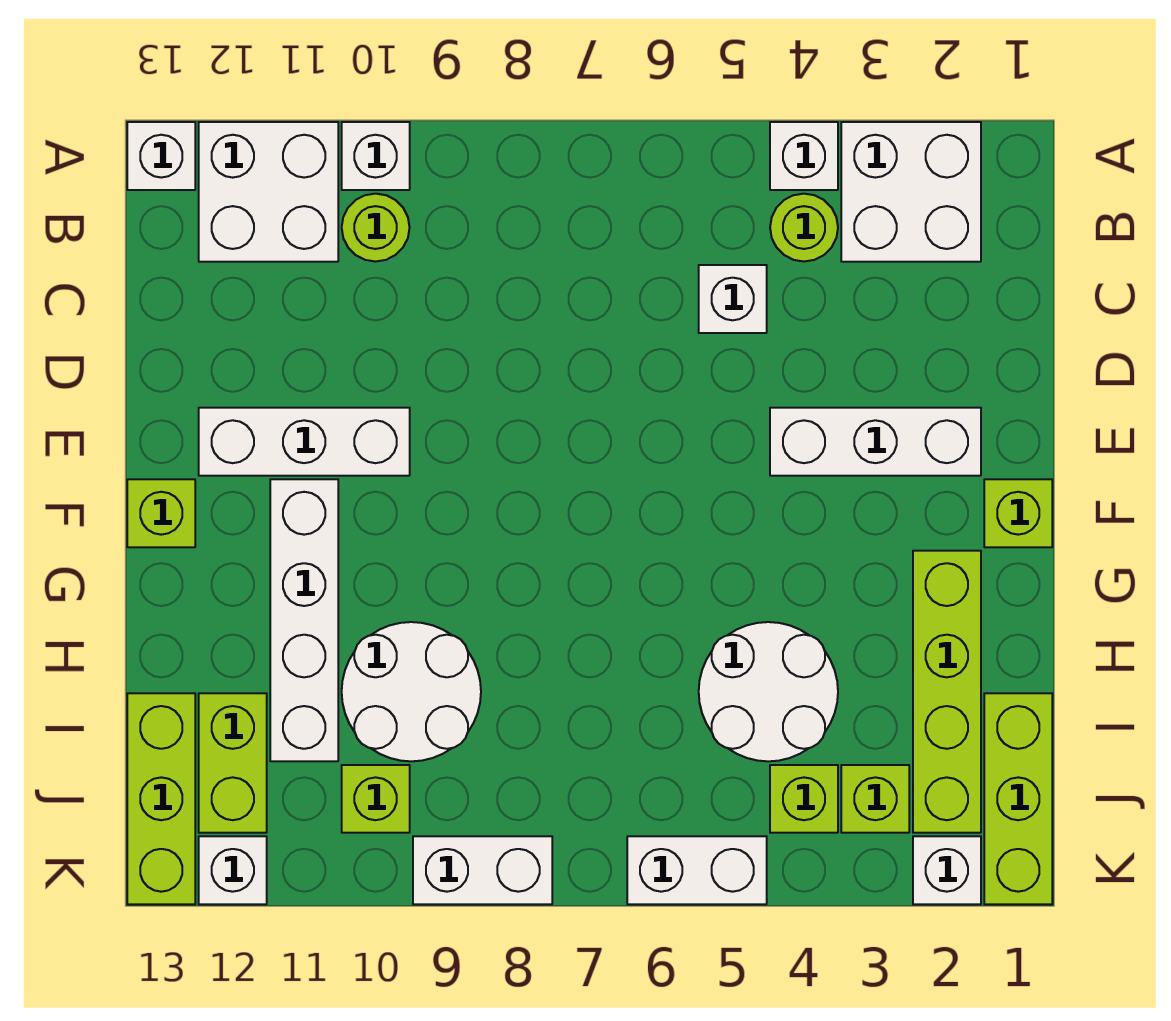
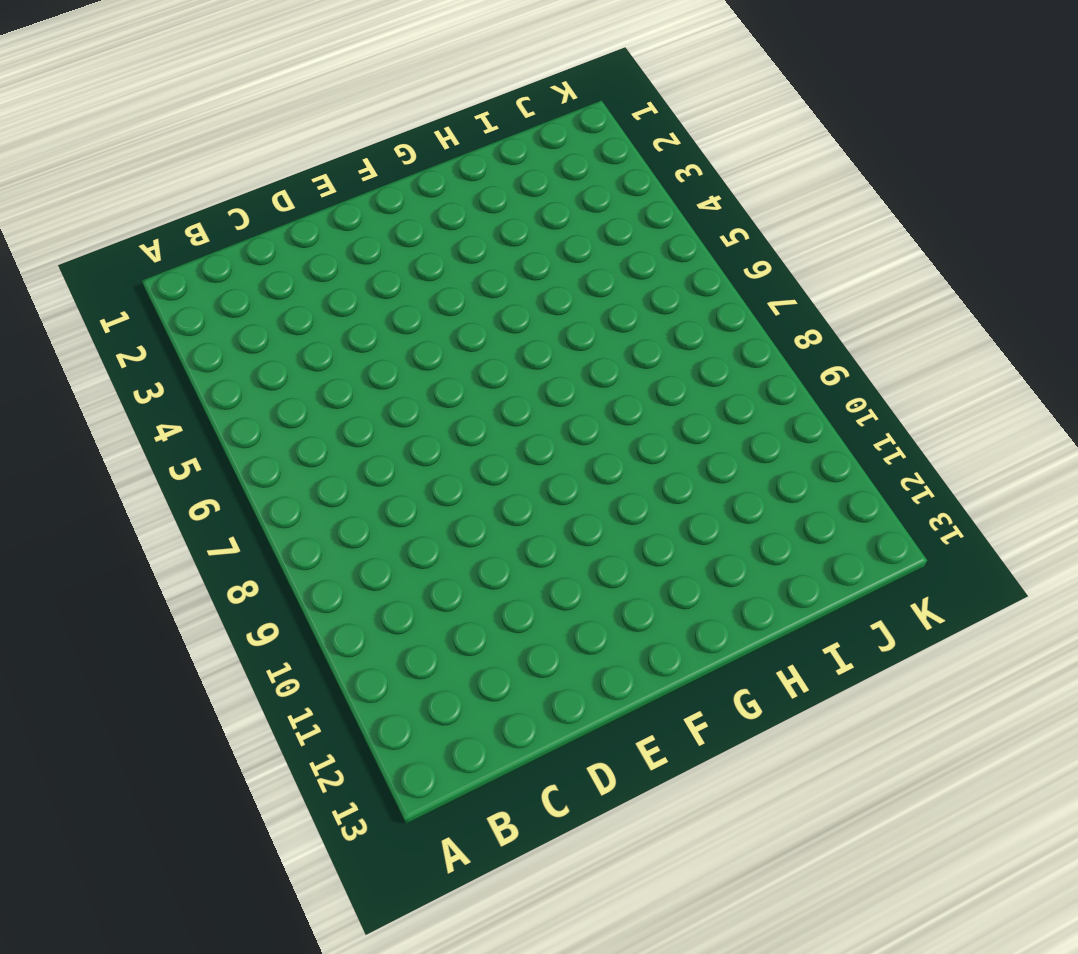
none -> white 2x2 brick [841,122,981,262]
none -> white 1x1 brick [770,122,838,190]
none -> white 1x1 brick [342,122,410,190]

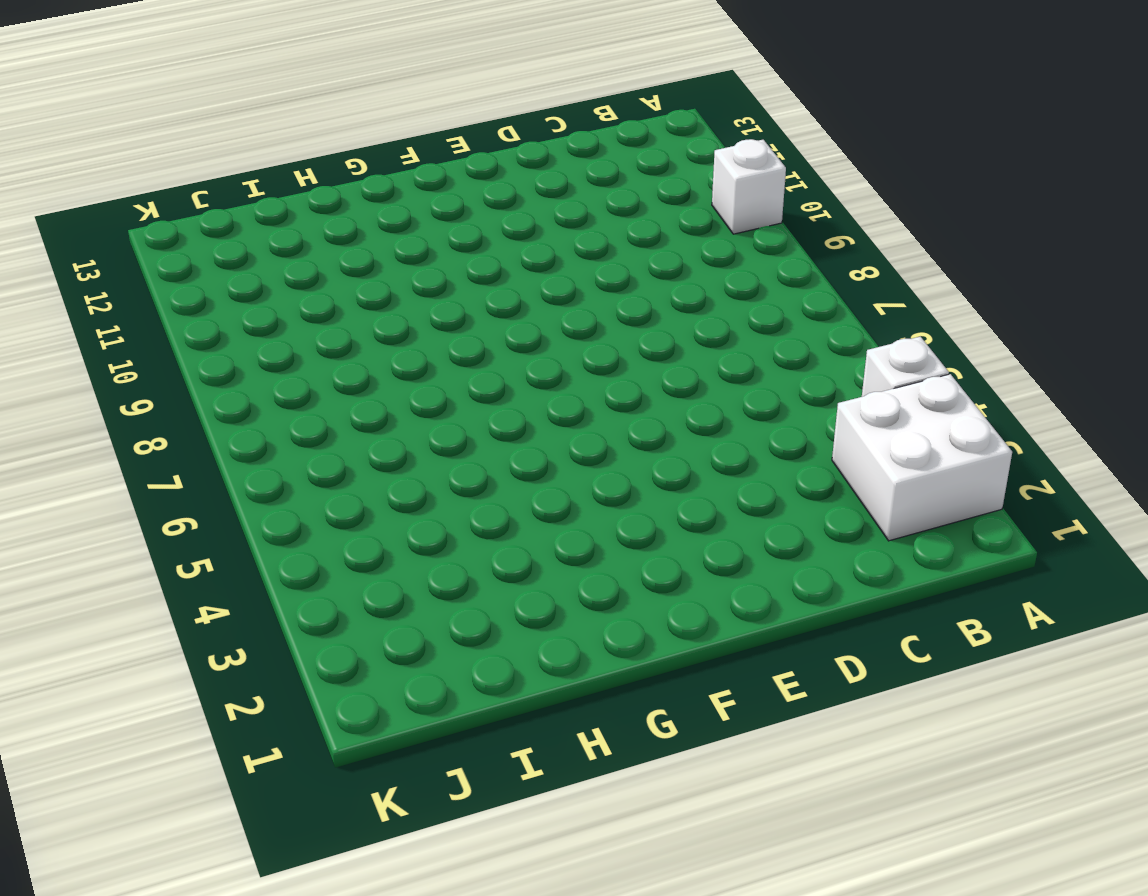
none -> white 2x2 brick [199,122,338,262]
none -> white 1x1 brick [127,122,195,190]
none -> lime 1x1 round brick [770,194,838,261]

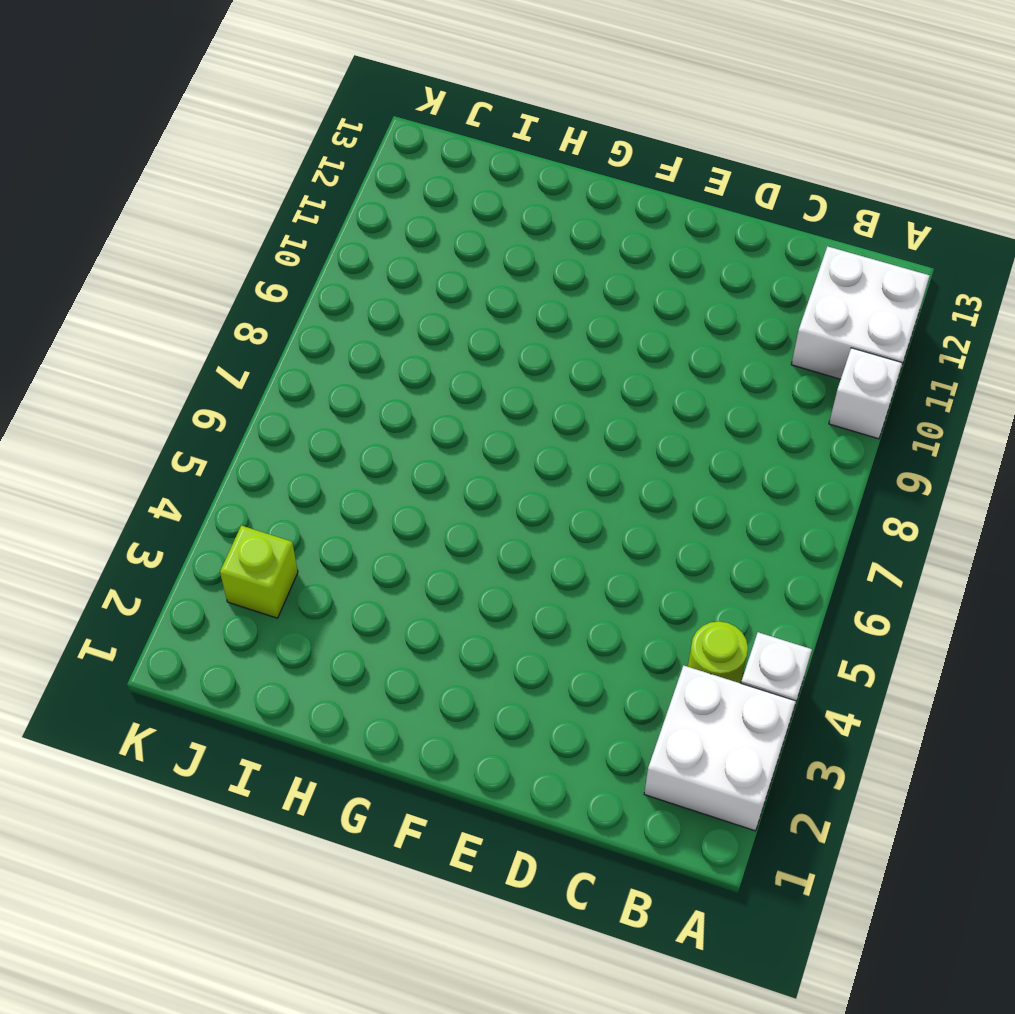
none -> white 1x1 brick [127,122,195,190]
none -> lime 1x1 round brick [342,194,410,262]
none -> white 1x1 brick [699,265,767,333]

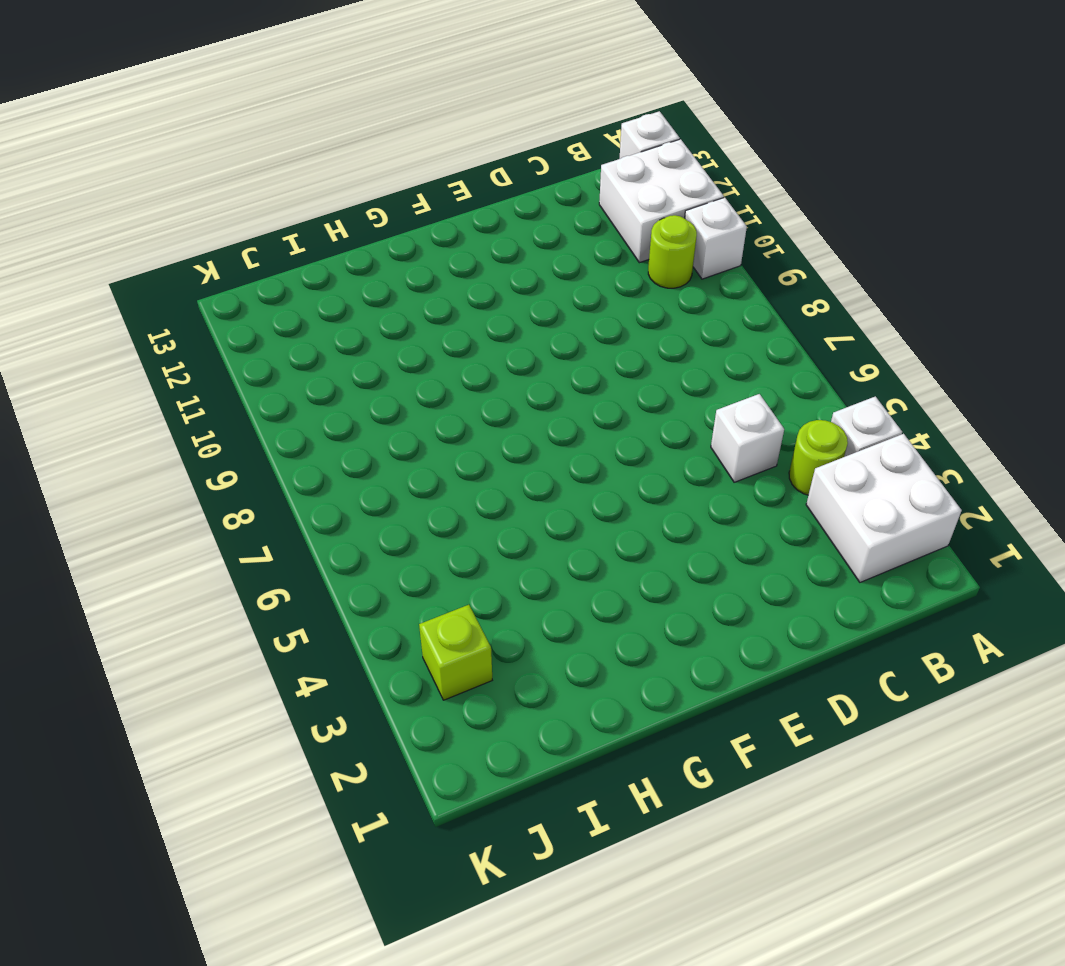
none -> white 1x3 brick [770,408,981,476]
none -> white 1x3 brick [199,408,410,476]
none -> lime 1x1 brick [984,479,1052,547]

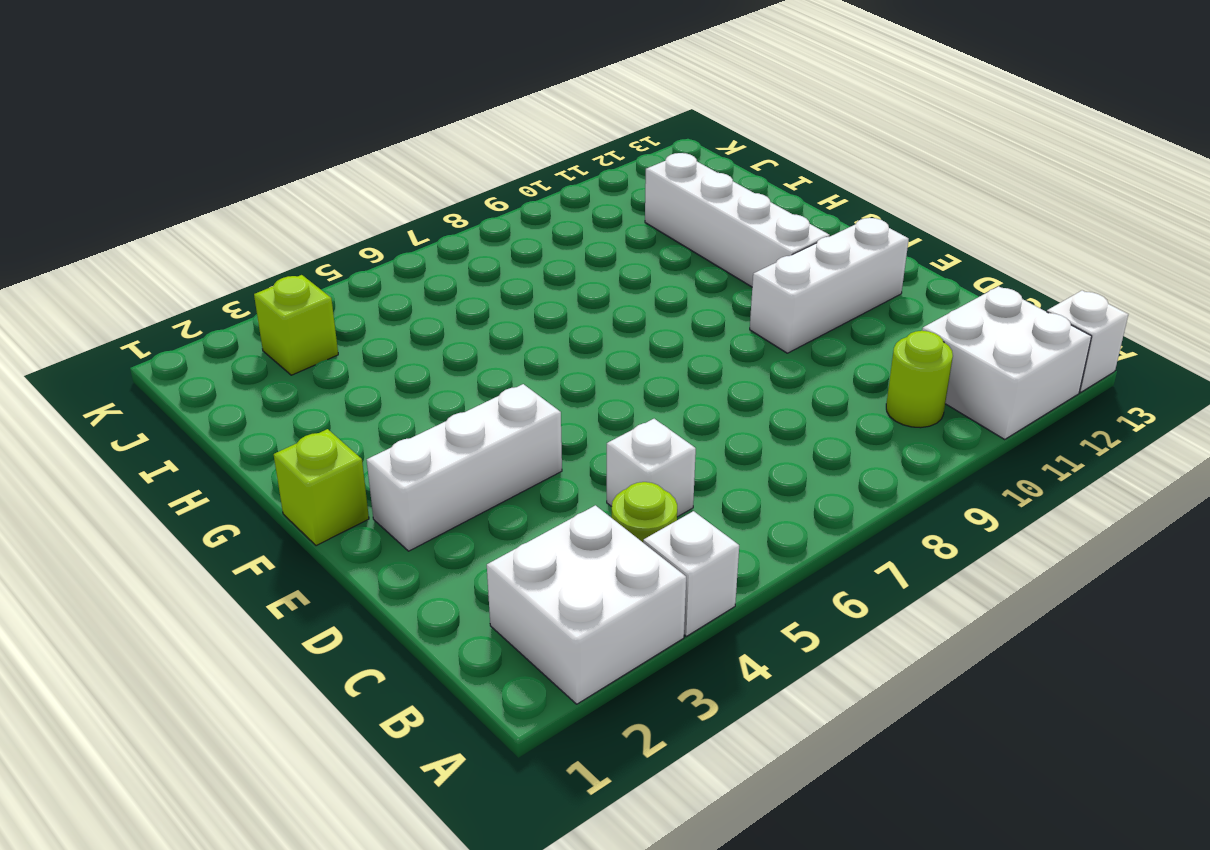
none -> white 1x1 brick [342,122,410,190]
none -> lime 1x1 brick [127,479,195,547]
none -> lime 1x4 brick [913,551,981,833]

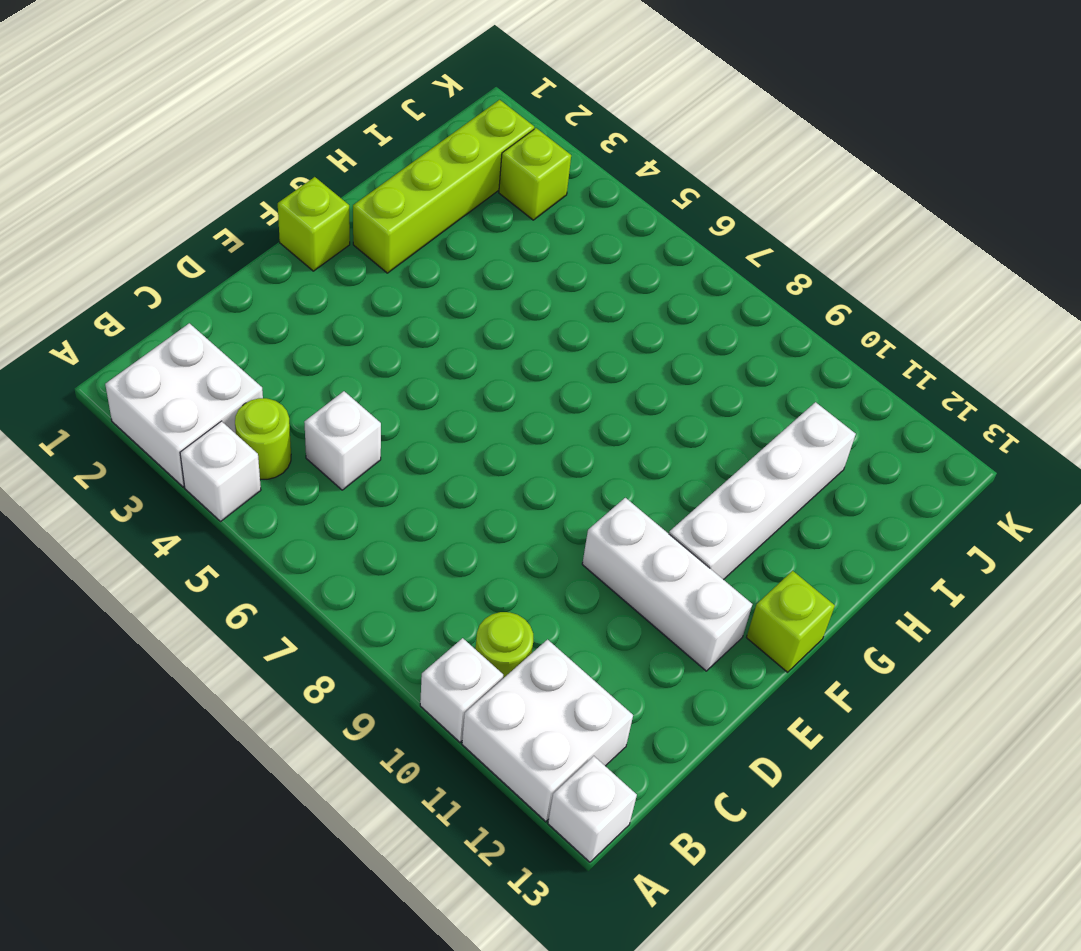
none -> white 1x3 brick [770,408,981,476]
none -> white 2x2 round brick [699,622,838,761]
none -> white 2x2 round brick [342,622,481,761]

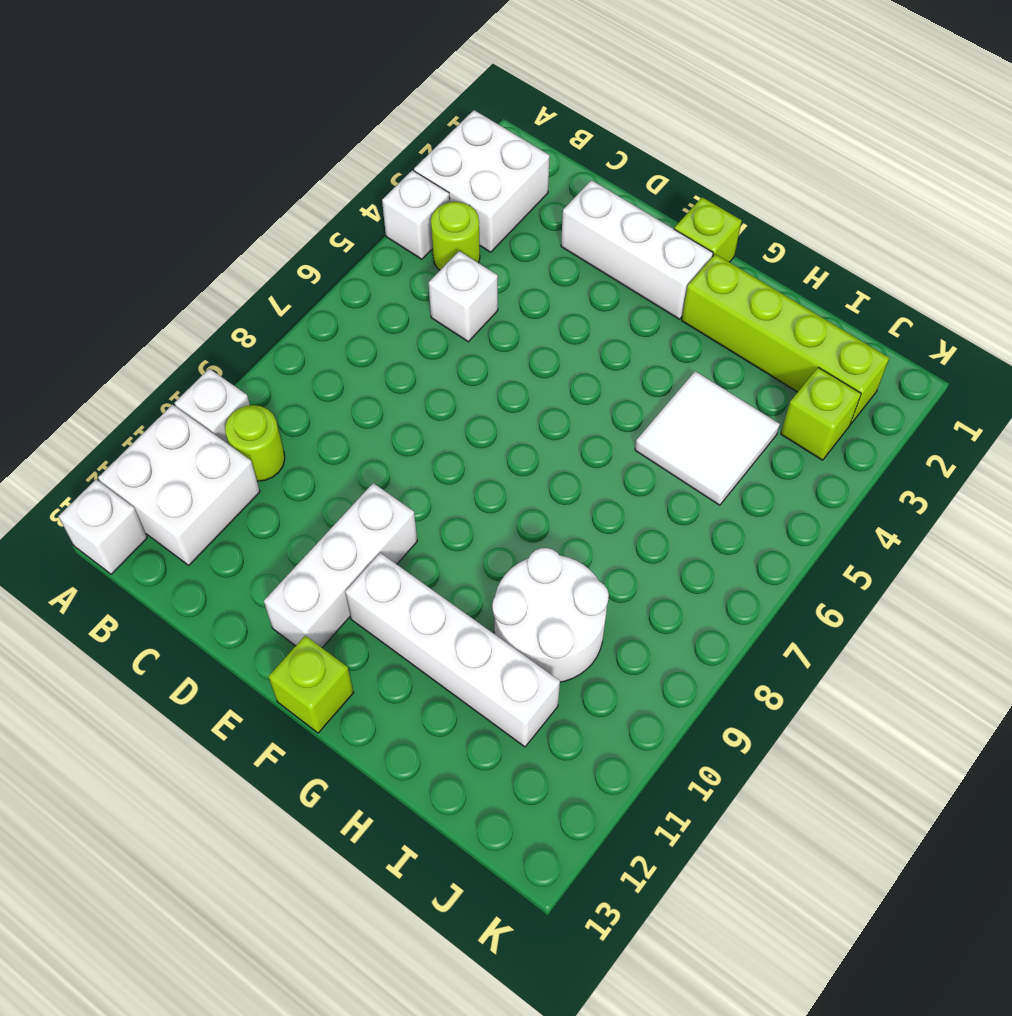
white 1x3 brick [561,180,713,319] -> white 1x3 brick turned to [770,408,981,476]
white 2x2 tile [635,371,780,505] -> white 2x2 round brick [699,622,838,761]
none -> lime 1x3 brick [984,693,1052,904]
none -> lime 1x2 brick [199,693,267,833]
none -> lime 1x3 brick [127,693,195,904]

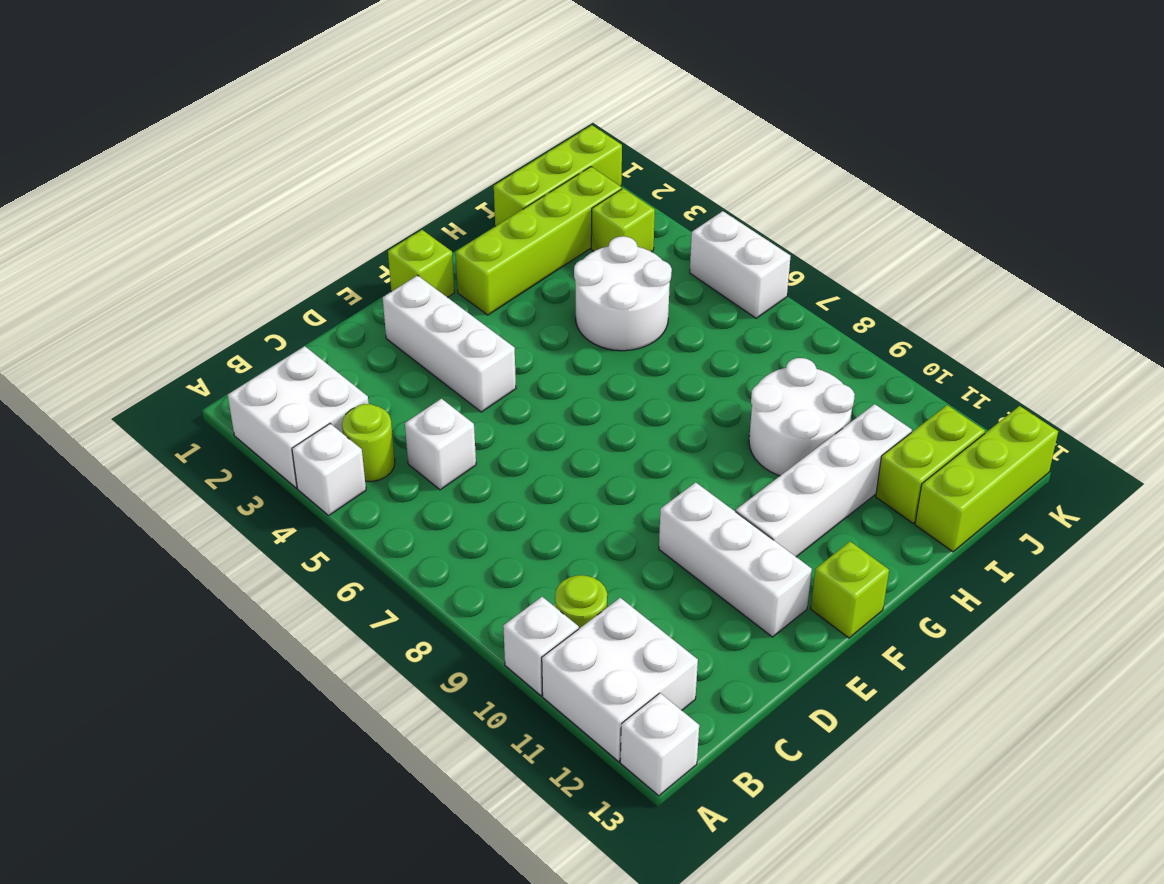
none -> lime 1x1 brick [770,765,838,833]
none -> lime 1x1 brick [342,765,410,833]
none -> white 1x1 brick [913,836,981,904]

